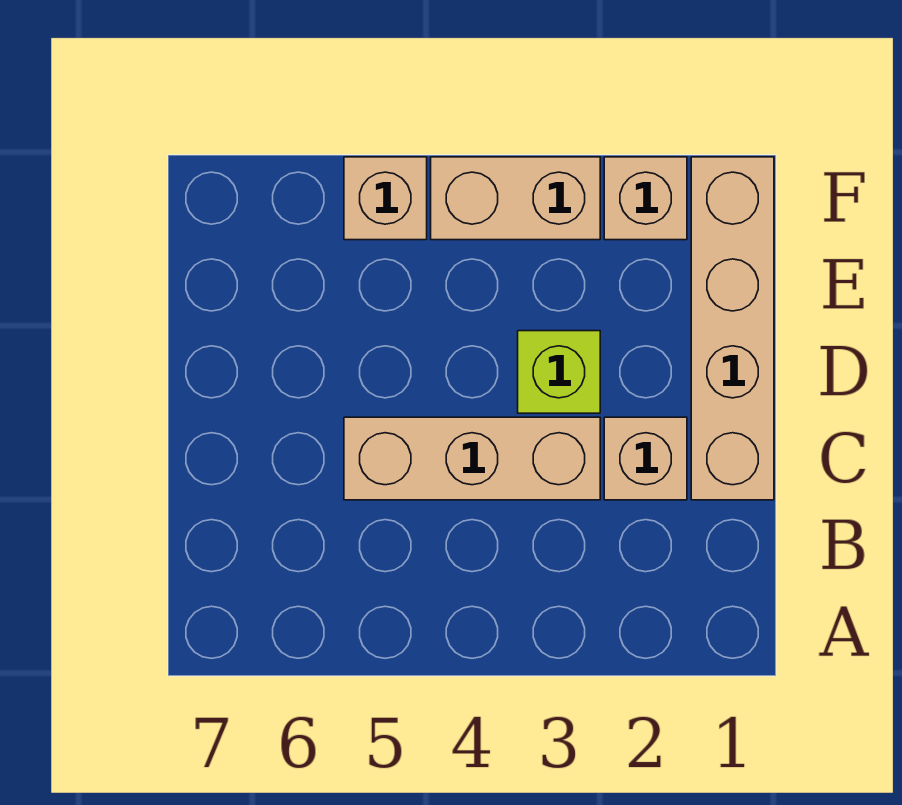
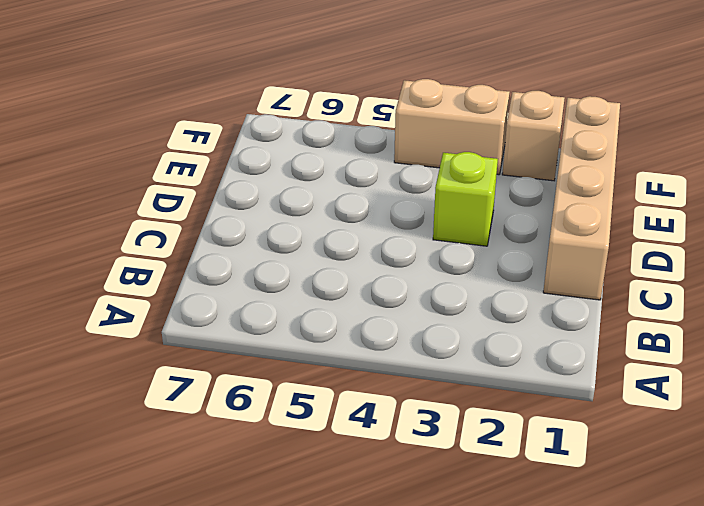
none -> tan 1x1 brick [604,417,687,500]
none -> tan 1x3 brick [344,417,600,500]

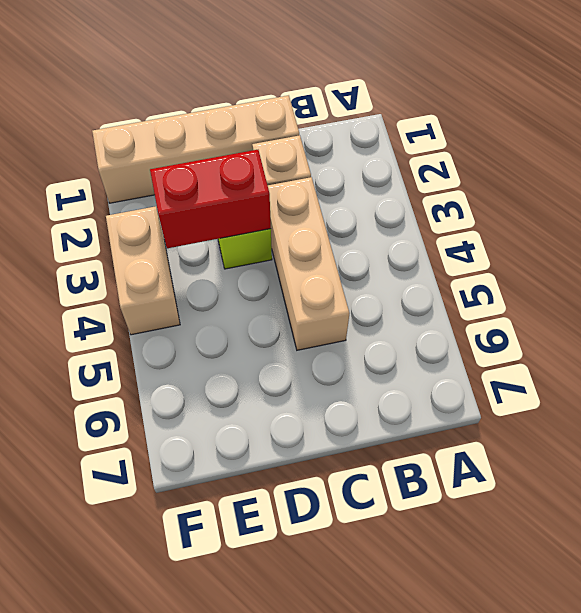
red 1x2 brick [150,150,271,248] -> none
none -> tan 1x1 brick [604,157,687,240]
none -> tan 1x1 brick [344,157,427,240]

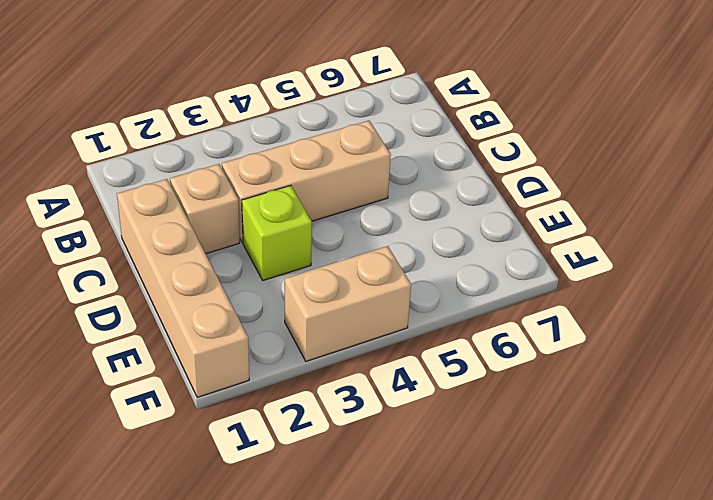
none -> tan 1x1 brick [604,157,687,240]
none -> tan 1x1 brick [344,157,427,240]

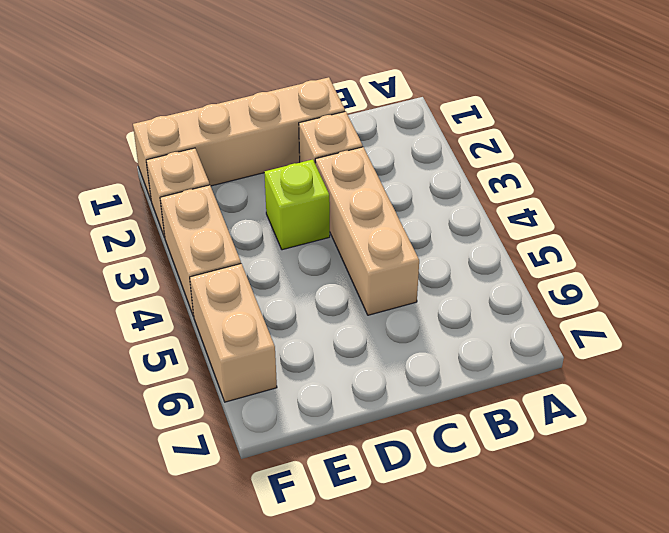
tan 1x2 brick [190,264,277,402] -> tan 1x1 brick [344,157,427,240]

